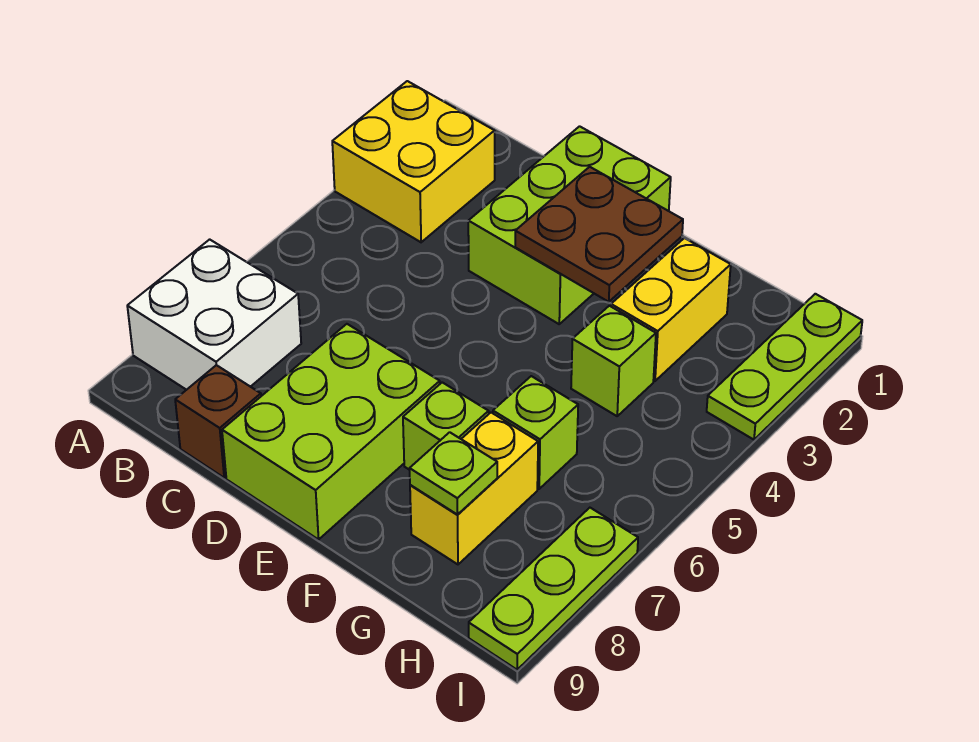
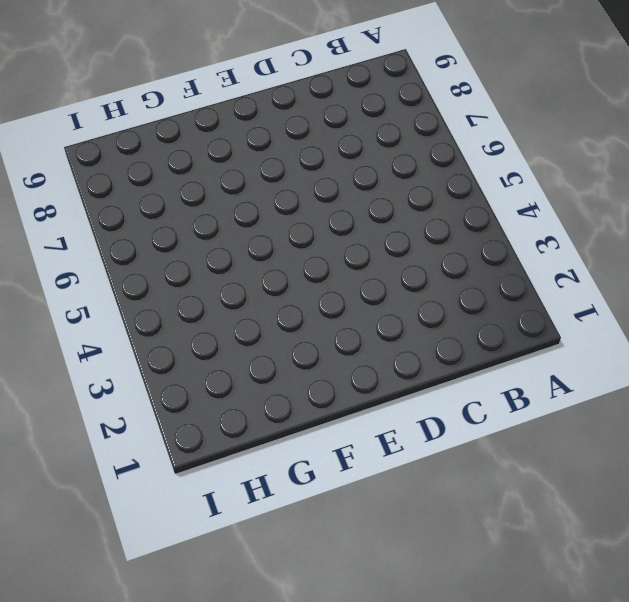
none -> yellow 2x2 brick [332,81,495,242]
none -> white 2x2 brick [127,239,301,390]
none -> brown 1x1 brick [175,365,261,478]

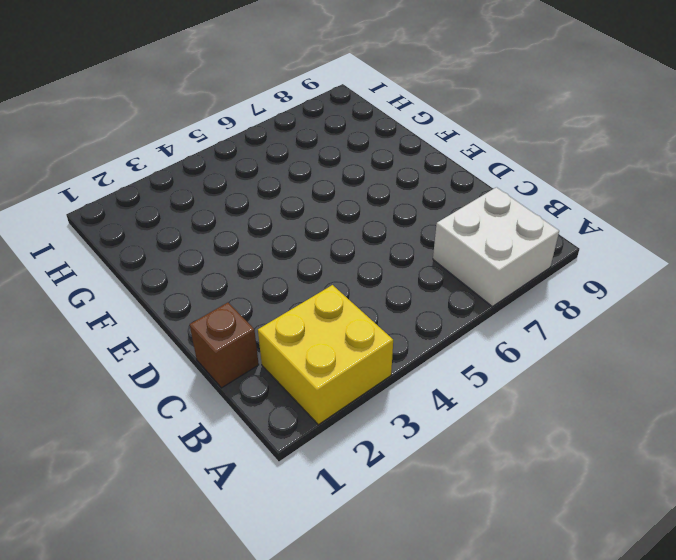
brown 1x1 brick [190,303,259,388] -> brown 1x1 brick moved to [175,365,261,478]
none -> lime 2x3 brick [468,126,671,324]
none -> lime 2x3 brick [222,324,440,539]
none -> lime 1x1 brick [403,382,489,470]

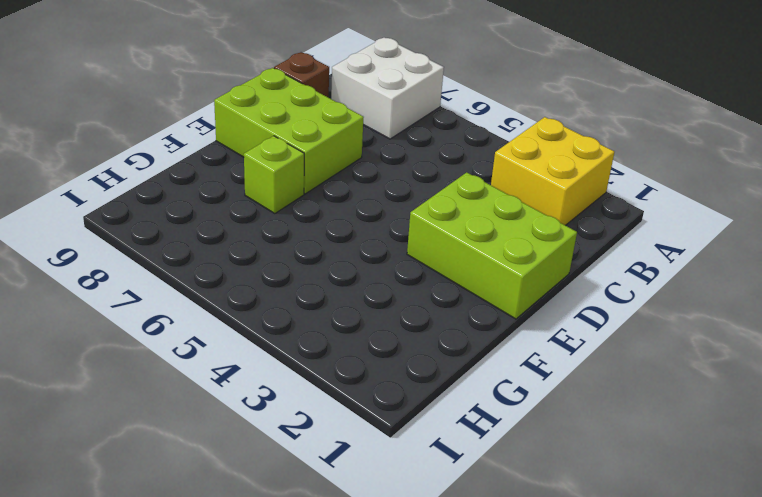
none -> yellow 1x2 brick [611,238,731,381]
none -> lime 1x1 brick [571,306,656,416]
none -> lime 1x1 brick [493,376,578,489]

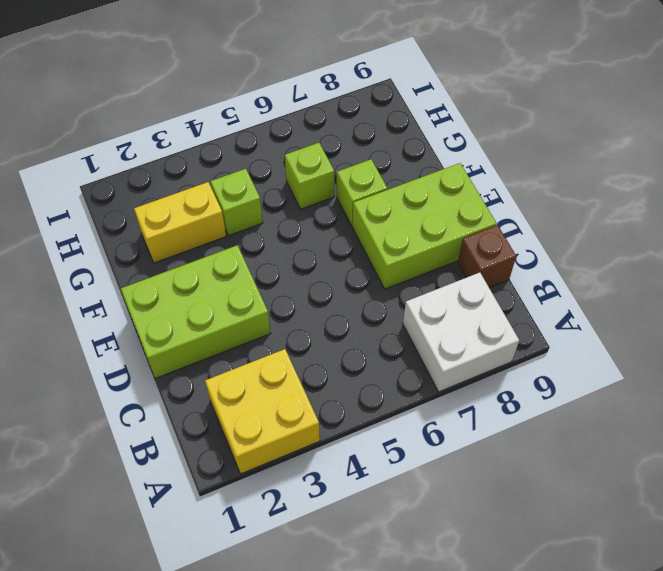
none -> yellow 1x2 brick [410,413,538,564]
none -> lime 1x3 plate [707,294,862,440]
none -> lime 1x3 plate [469,508,638,670]

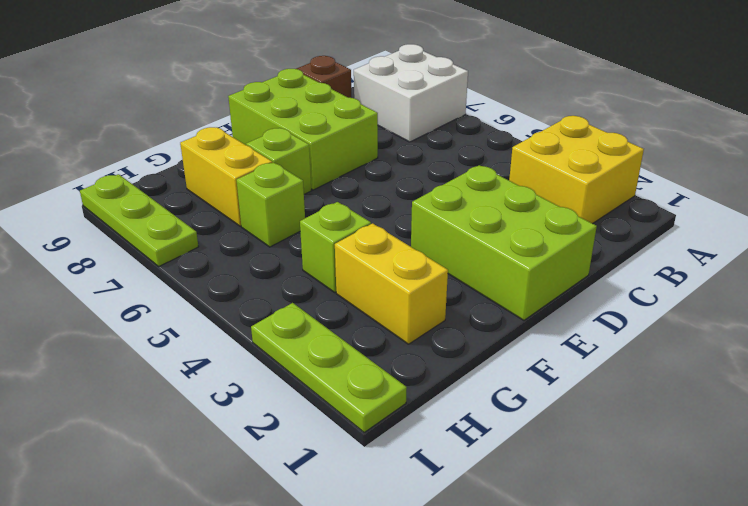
none -> brown 2x2 plate [515,167,683,302]
none -> lime 1x1 plate [410,432,497,515]

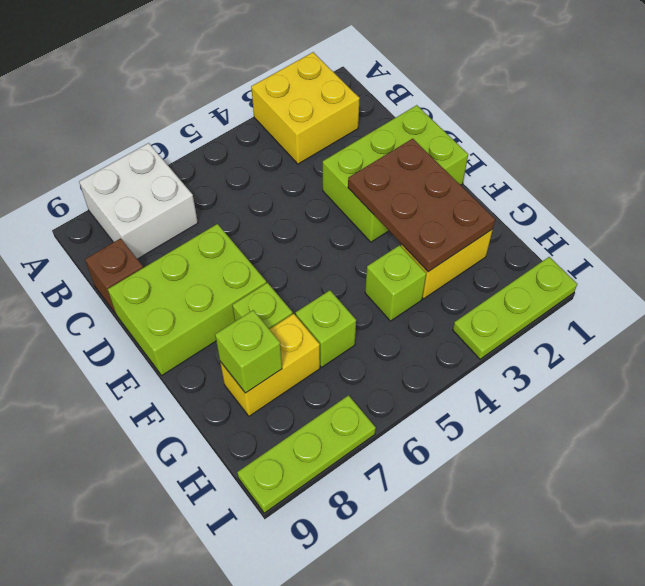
brown 2x3 plate [348,139,495,272] -> brown 2x2 plate [515,167,683,302]
lime 1x1 brick [215,310,282,393] -> lime 1x1 plate [410,432,497,515]

